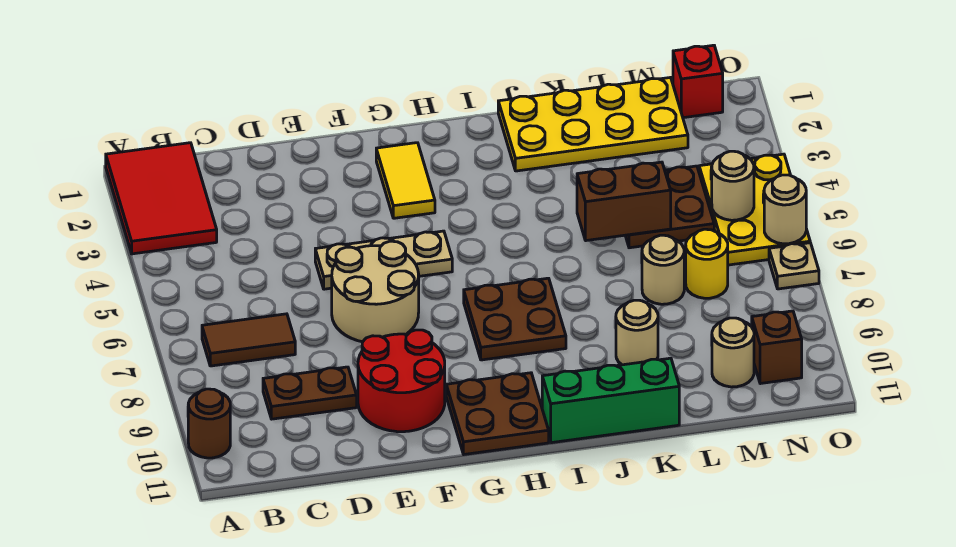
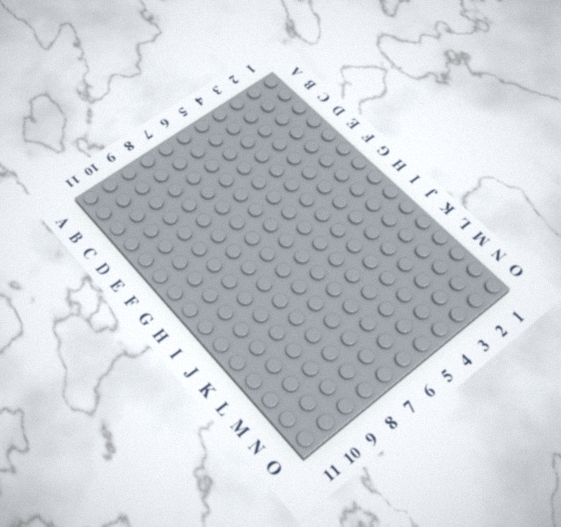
none -> red 2x3 tile [106,143,217,254]
none -> brown 1x1 round brick [188,389,230,458]
none -> brown 1x2 tile [202,314,295,366]

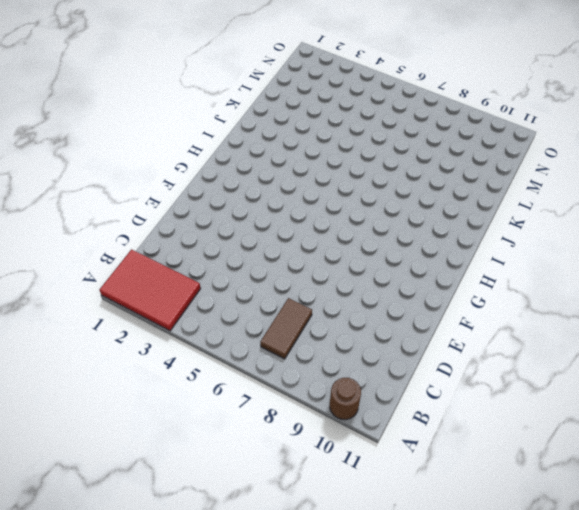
none -> brown 1x2 plate [263,367,357,419]
none -> tan 1x3 plate [315,231,452,289]
none -> tan 2x2 round brick [332,241,419,342]

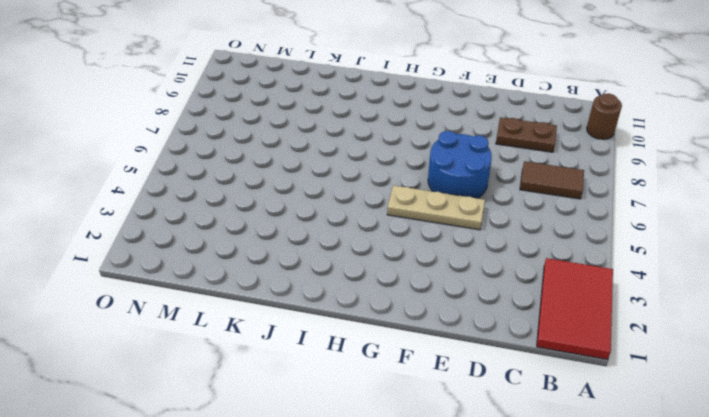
blue 2x2 round brick [428,131,492,198] -> tan 2x2 round brick [332,241,419,342]
none -> red 2x2 round brick [358,330,445,432]
none -> yellow 1x2 tile [376,143,435,218]
none -> brown 2x2 plate [446,373,549,454]

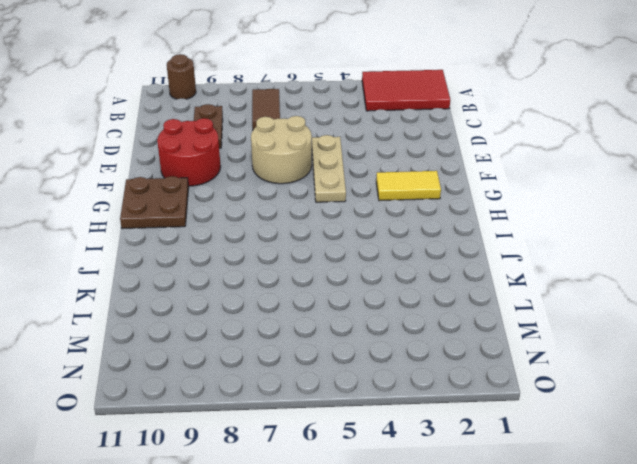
none -> brown 2x2 plate [464,278,566,360]
none -> green 1x3 brick [542,358,679,443]
none -> yellow 2x4 plate [498,78,688,171]

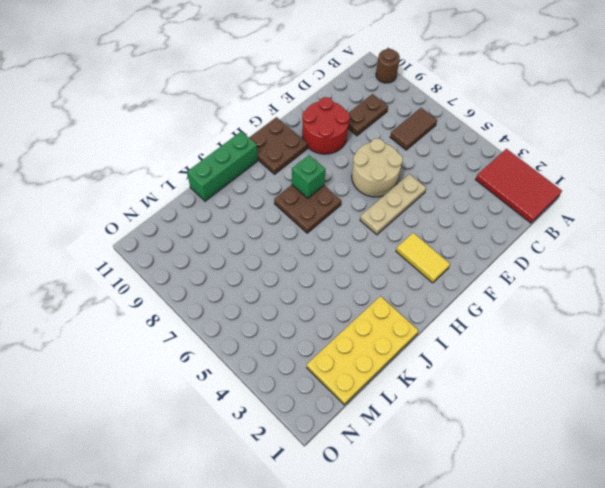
green 1x1 brick [292,155,326,198] -> none
none -> tan 1x1 round brick [616,300,658,365]
none -> brown 2x2 plate [625,166,714,248]
none -> tan 1x1 round brick [642,235,684,304]

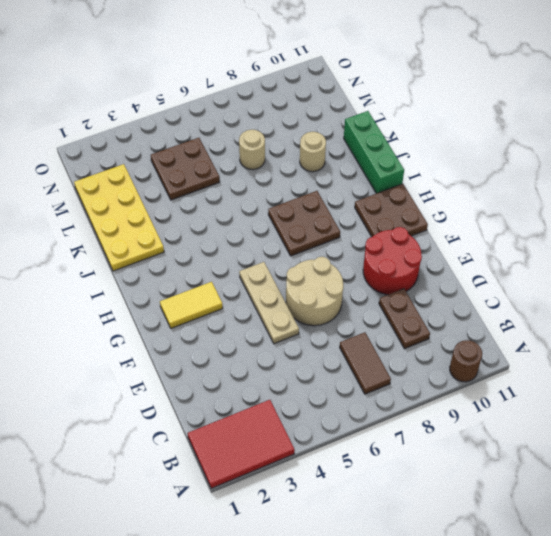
none -> yellow 1x1 round brick [686,229,728,298]
none -> tan 1x1 round brick [712,318,754,387]
none -> red 1x1 brick [673,45,723,118]

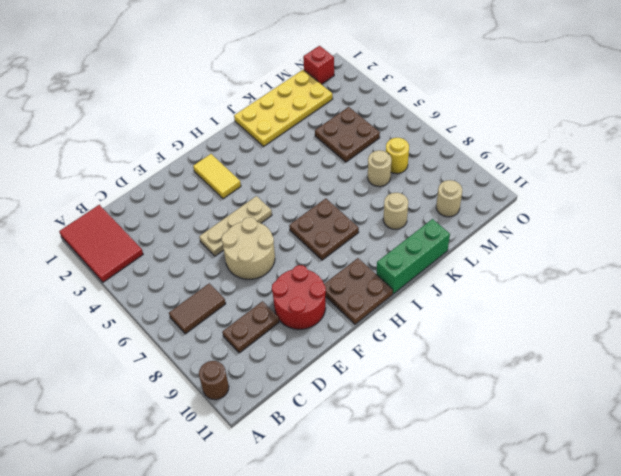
none -> yellow 2x3 plate [699,154,810,265]
none -> brown 1x1 brick [752,311,802,384]
none -> tan 1x1 plate [769,243,819,289]

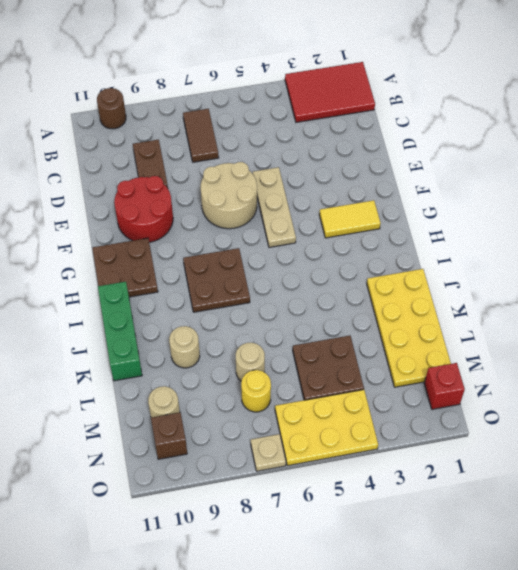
none -> brown 1x2 brick [577,162,671,241]
none -> tan 1x1 round brick [712,151,754,220]
none -> tan 1x1 round brick [764,175,806,244]

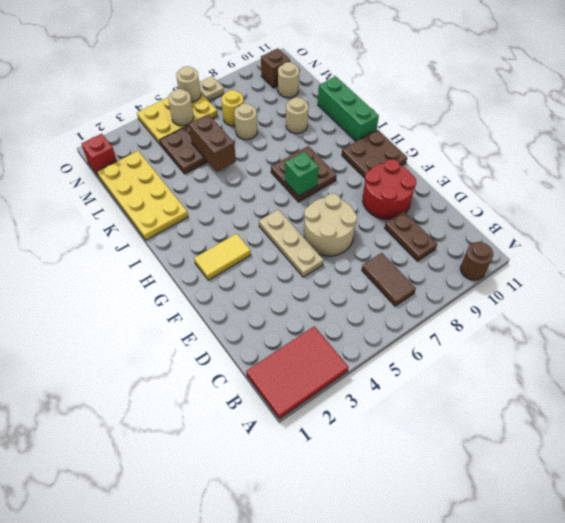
green 1x1 brick [285,152,319,196] -> none

